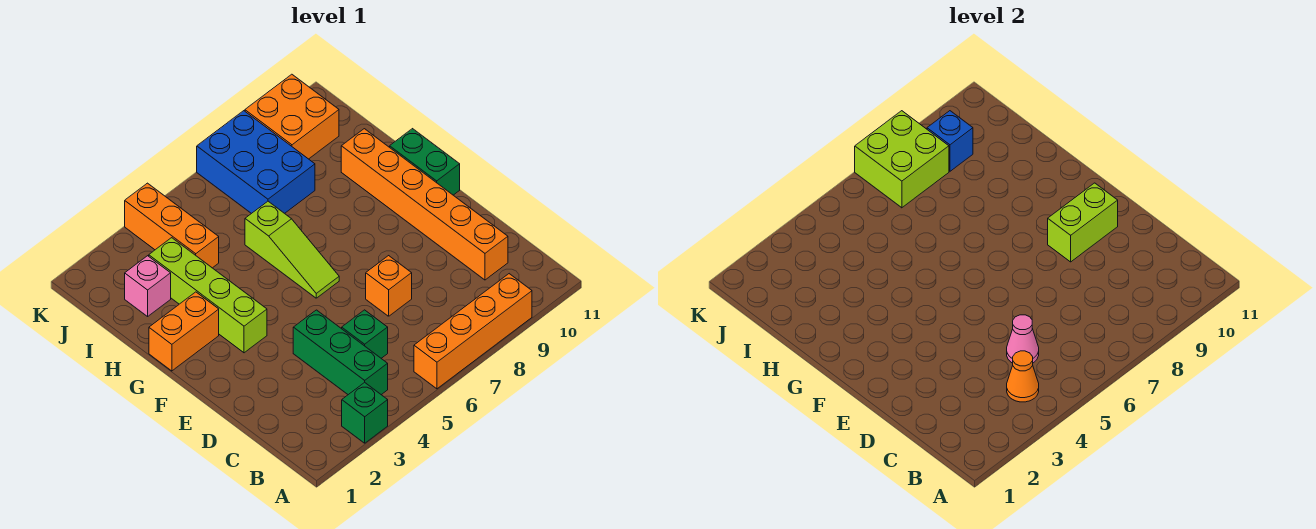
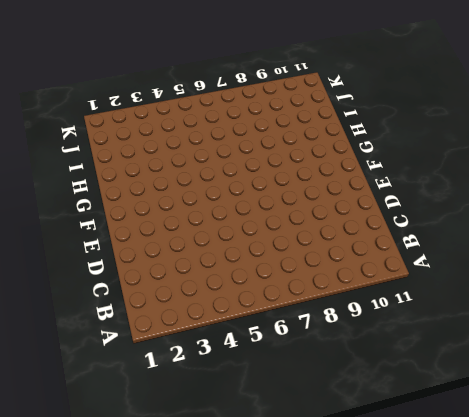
none -> green 1x1 brick [342,382,388,443]
none -> orange 1x4 brick [414,274,532,389]
none -> green 1x3 brick [293,310,388,395]

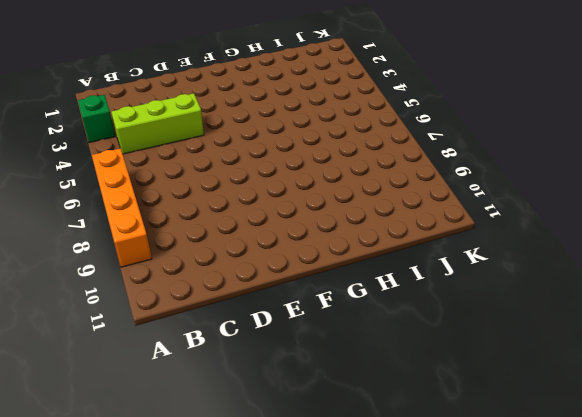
lime 1x3 brick [111,93,204,154] -> green 1x3 brick [293,310,388,395]
none -> green 1x1 brick [342,310,388,358]
none -> orange 1x6 brick [341,129,508,280]
none -> orange 1x1 brick [366,256,412,316]

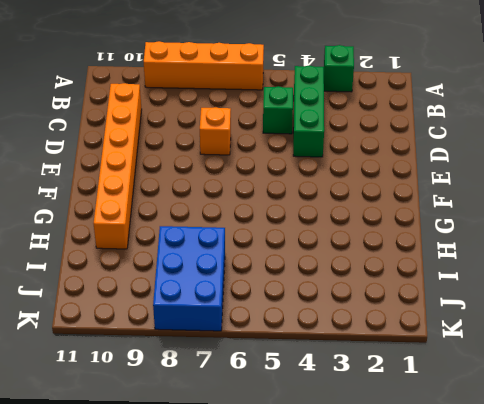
none -> lime 1x4 brick [149,238,267,353]
none -> lime 1x3 slope [245,201,339,298]
none -> green 1x2 brick [390,129,460,195]

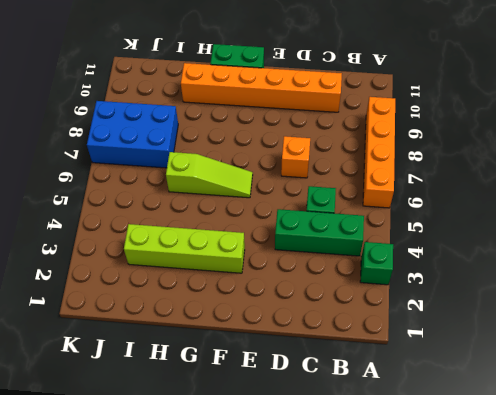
none -> orange 1x2 brick [149,292,219,371]
none -> pink 1x1 brick [125,256,171,316]
none -> orange 1x3 brick [125,183,219,268]

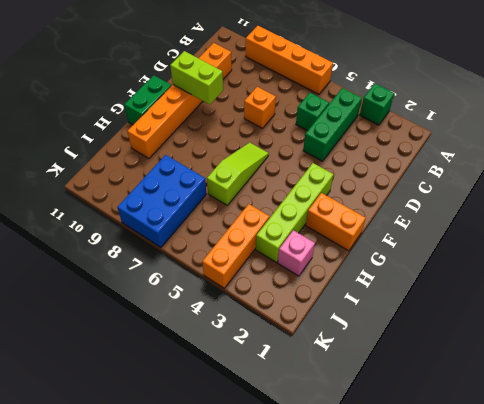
none -> orange 2x2 brick [245,74,339,159]
none -> orange 1x1 cone [1007,351,1039,402]
none -> pink 1x1 cone [1007,315,1039,363]

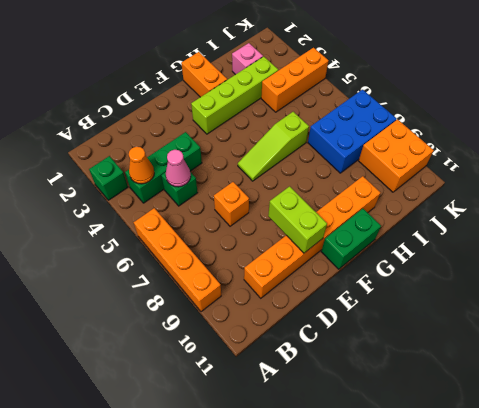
none -> lime 2x2 brick [855,111,949,208]
none -> blue 1x1 brick [927,111,973,171]

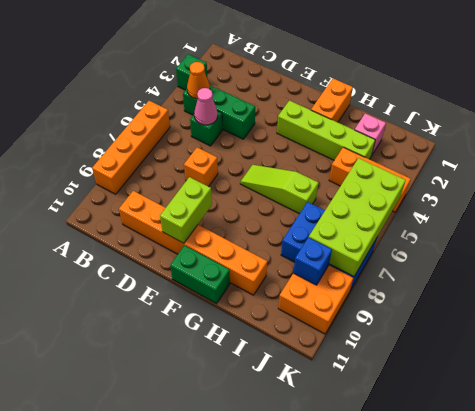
lime 2x4 brick [309,158,406,277] -> lime 2x2 brick [855,111,949,208]

